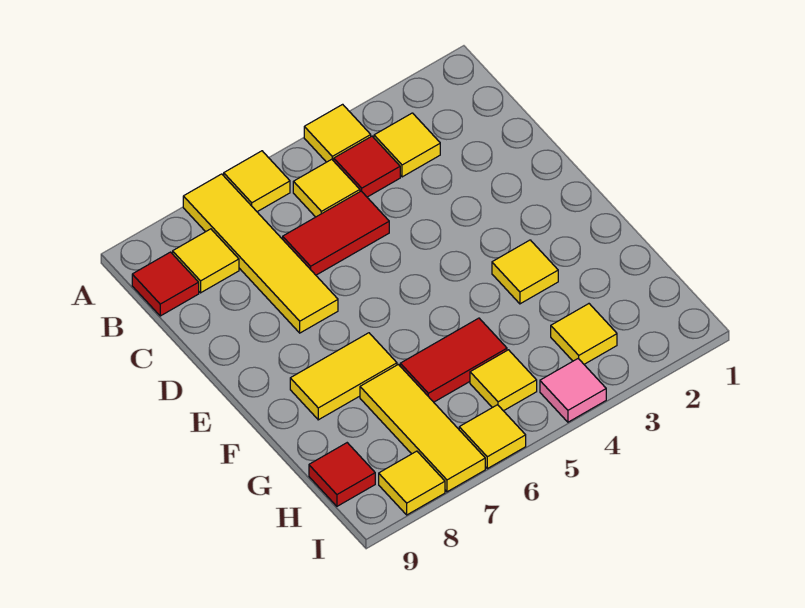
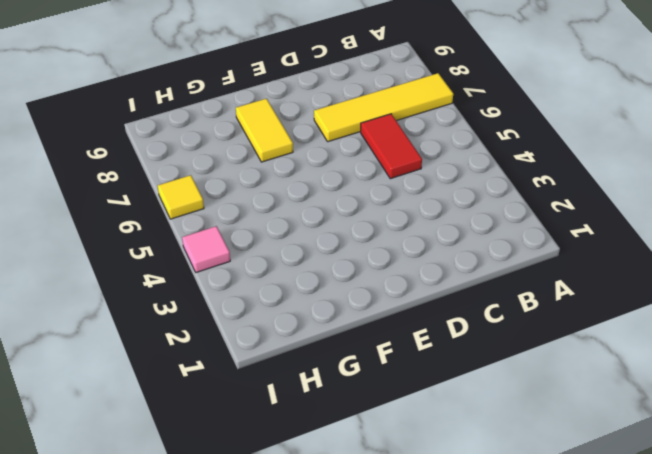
none -> yellow 1x1 tile [304,104,371,162]
none -> yellow 1x1 tile [224,151,290,212]
none -> yellow 1x1 tile [374,113,440,177]

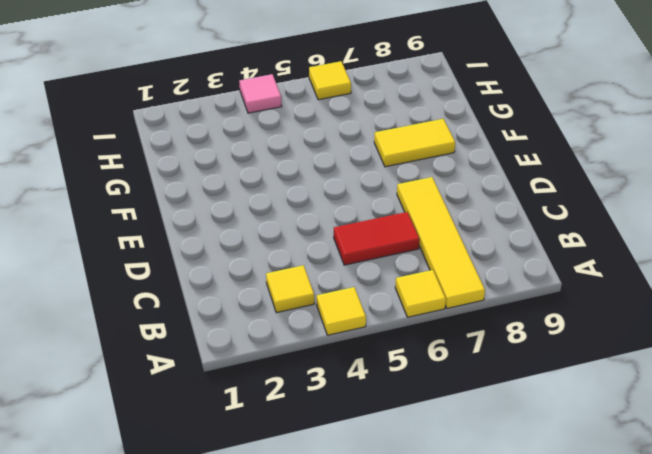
none -> red 1x1 tile [334,136,400,197]
none -> yellow 1x1 tile [293,159,360,217]
none -> yellow 1x1 tile [173,229,239,293]

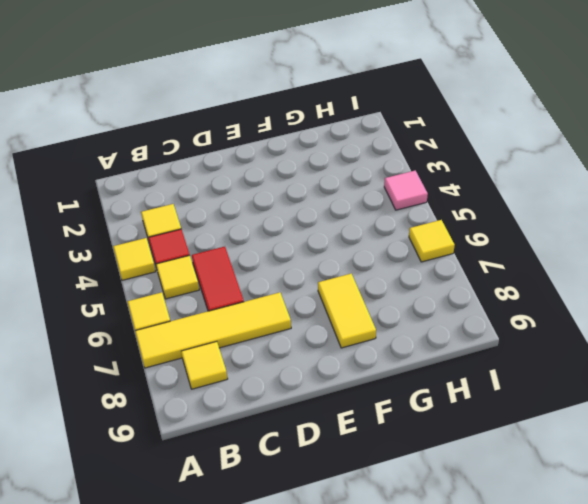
none -> red 1x1 tile [132,252,199,316]
none -> yellow 1x1 tile [492,240,558,304]
none -> red 1x2 tile [400,318,507,402]

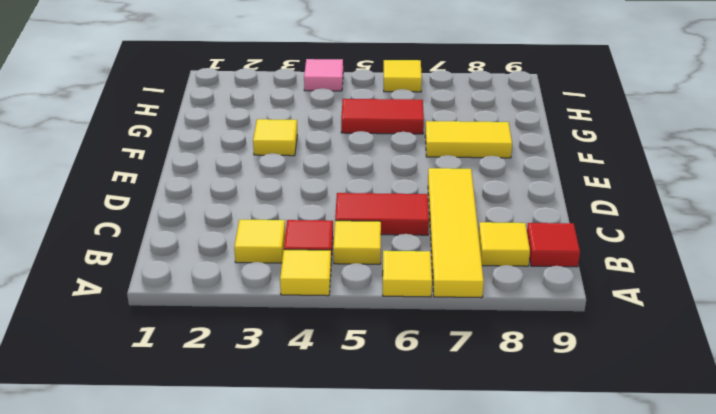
none -> yellow 1x3 tile [360,364,485,492]
none -> yellow 1x1 tile [551,304,617,364]
none -> yellow 1x1 tile [470,350,537,411]

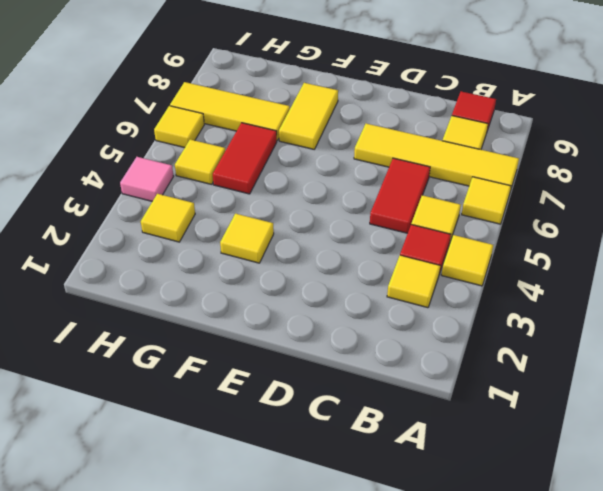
none -> red 1x1 tile [309,443,375,506]
none -> yellow 1x1 tile [379,451,445,515]

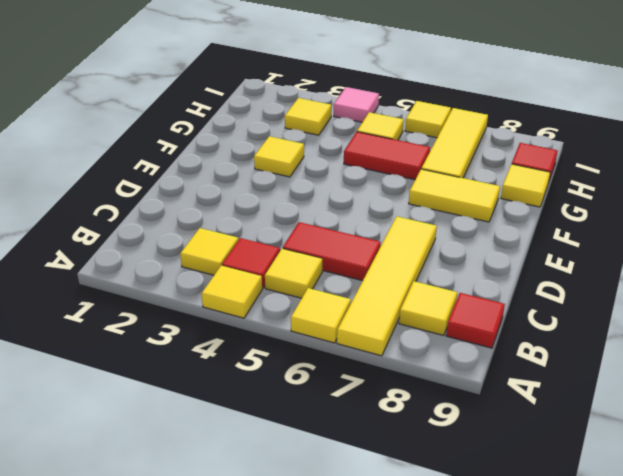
yellow 1x1 tile [501,164,550,207] -> yellow 1x1 tile moved to [379,451,445,515]

